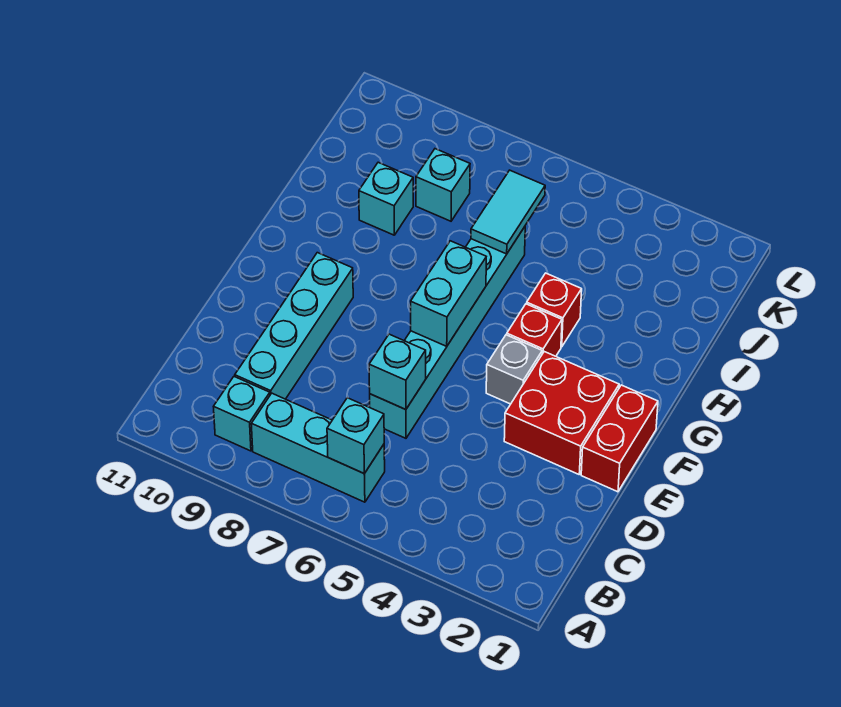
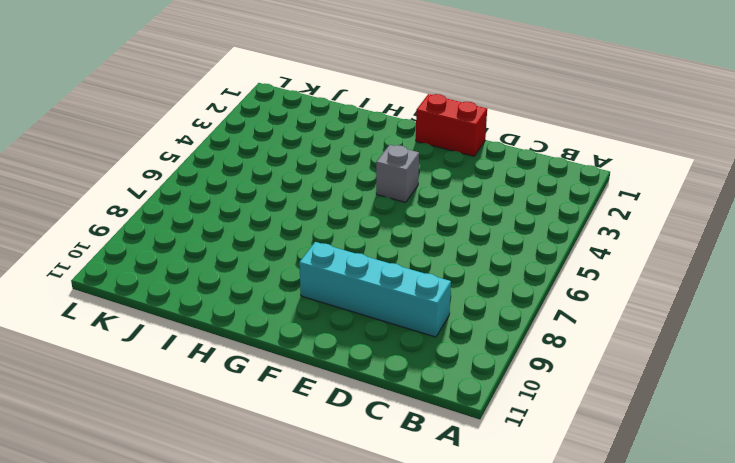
none -> cyan 1x3 brick [251,393,385,502]
none -> cyan 1x1 brick [213,377,270,451]
none -> cyan 1x6 brick [370,227,525,438]

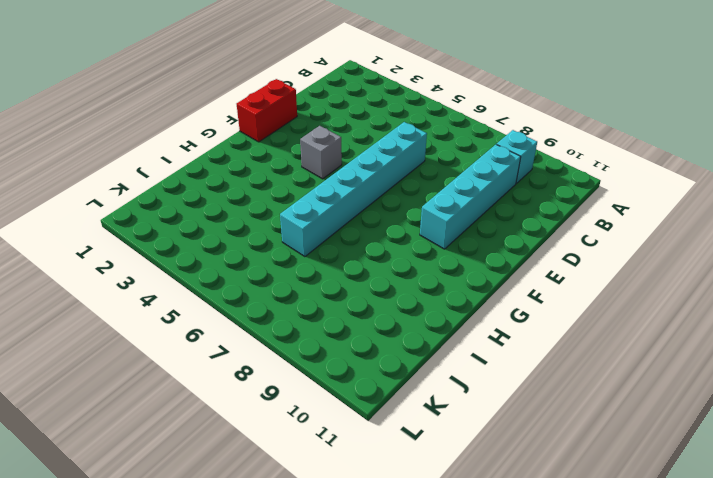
none -> cyan 1x3 brick [251,393,385,502]
none -> red 2x2 brick [504,352,619,474]
none -> red 1x1 brick [507,304,562,356]

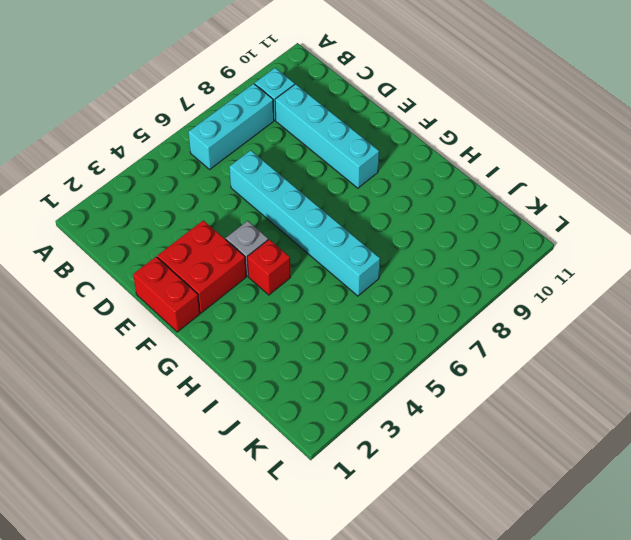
none -> red 1x1 brick [527,273,582,347]
none -> cyan 1x1 brick [359,162,413,235]
none -> cyan 1x1 brick [416,149,470,221]

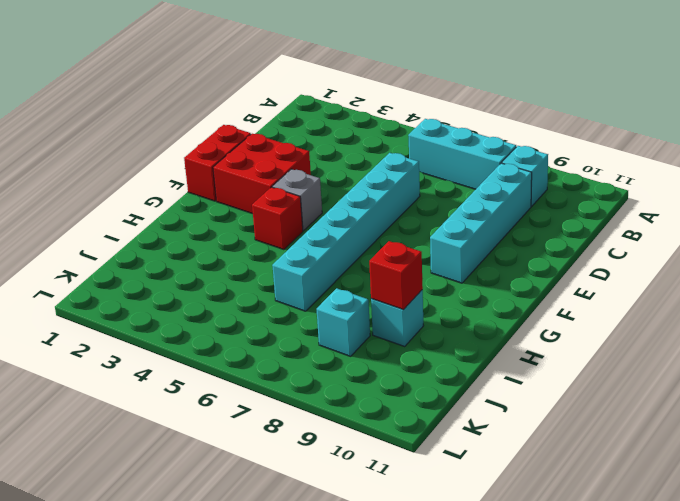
red 1x1 brick [369,241,423,310] -> red 1x1 brick moved to [527,273,582,347]
none -> cyan 1x1 brick [327,398,384,473]
none -> cyan 1x1 brick [369,334,426,410]
none -> cyan 1x2 brick [411,241,486,346]

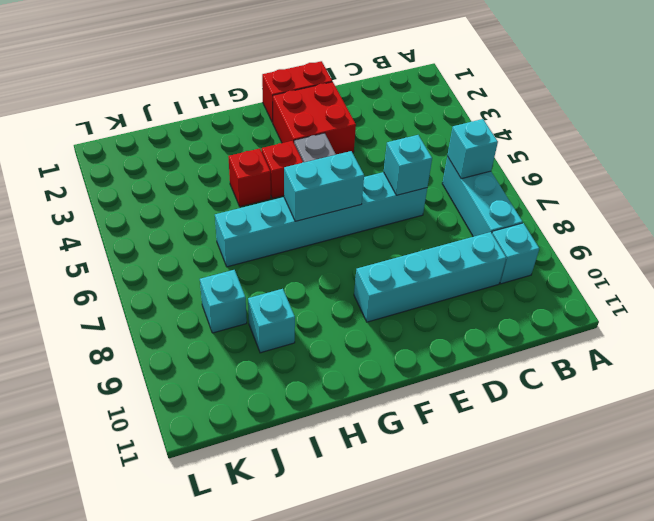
none -> cyan 1x2 tile [471,170,545,254]

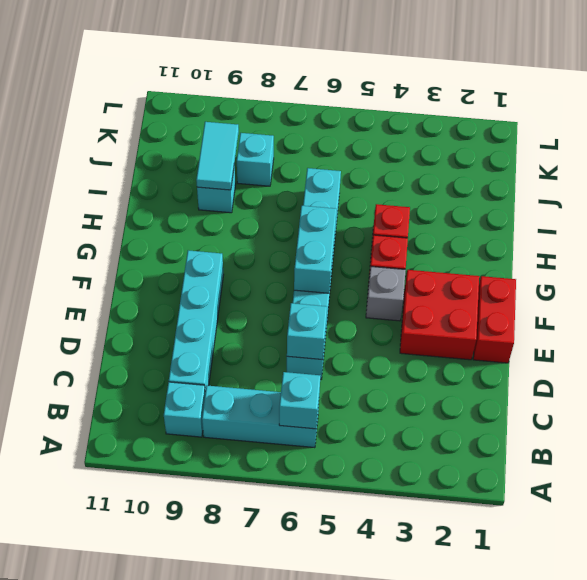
cyan 1x2 tile [196,122,239,190] -> cyan 1x2 tile moved to [471,170,545,254]

